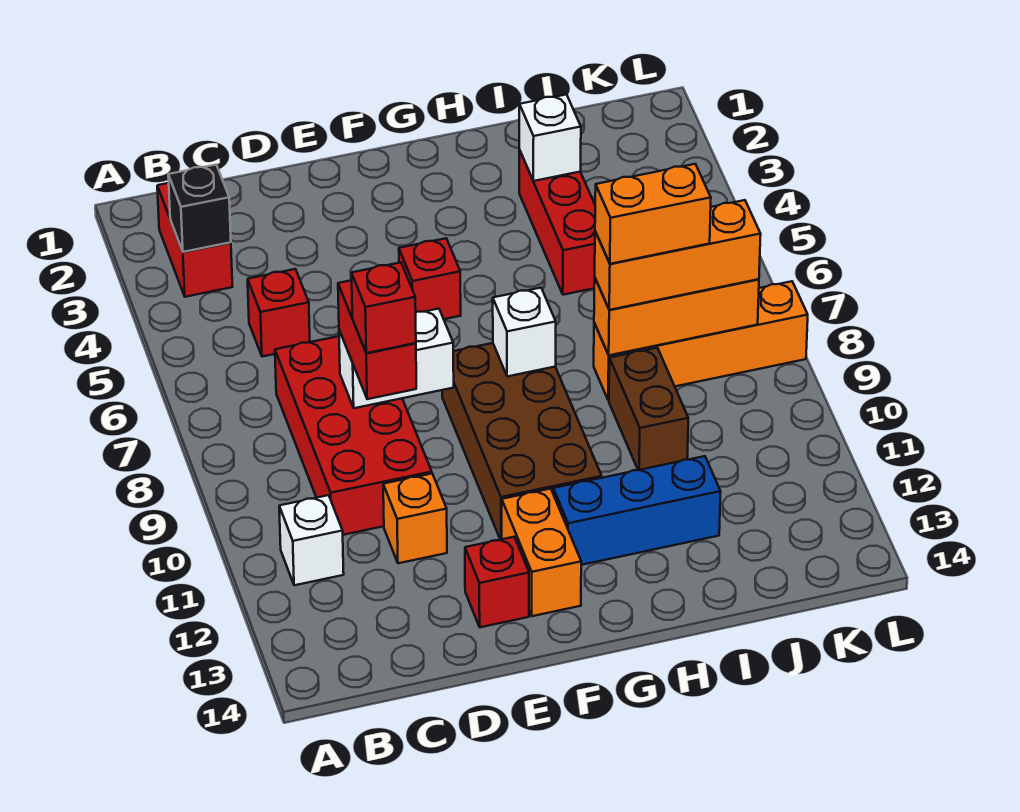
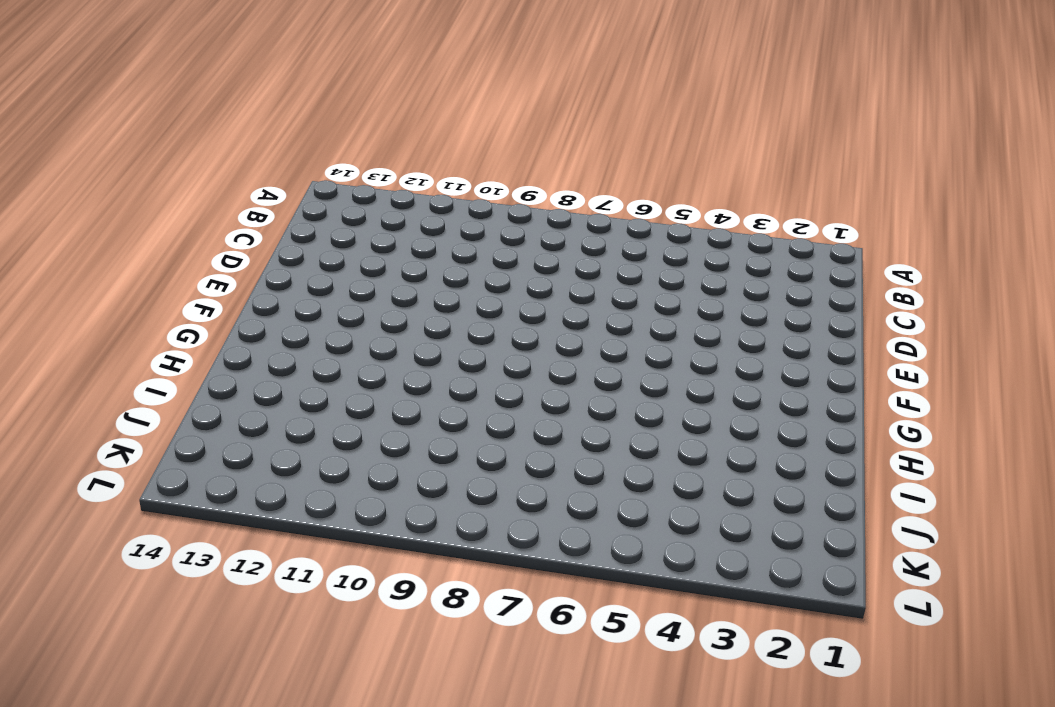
none -> red 1x2 brick [157,183,232,297]
none -> white 1x1 brick [279,495,344,585]
none -> red 1x1 brick [248,269,310,357]

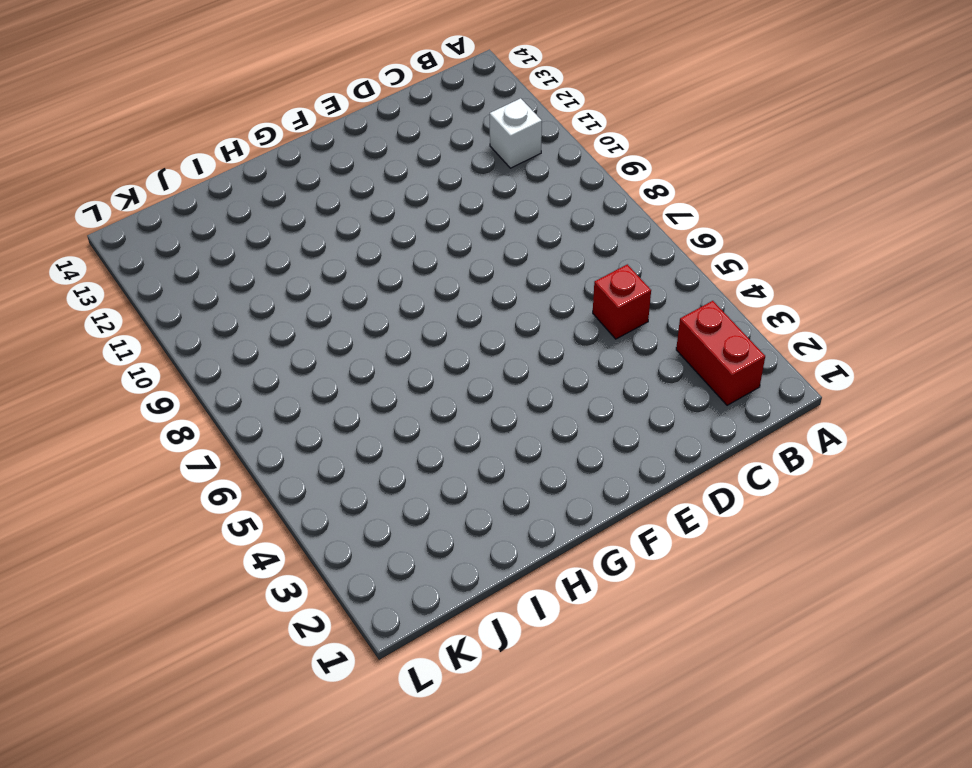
none -> red 2x4 brick [275,336,432,535]
none -> orange 1x1 brick [383,474,447,563]
none -> red 1x1 brick [465,537,529,627]

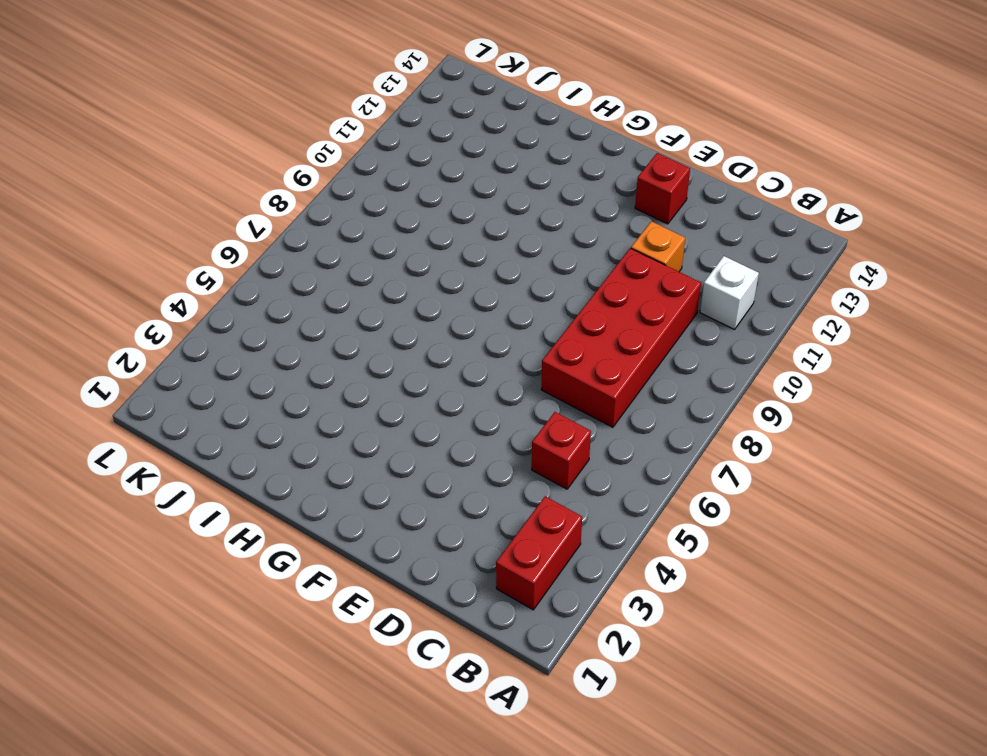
none -> red 1x1 brick [399,238,461,319]
none -> brown 2x4 brick [442,343,602,540]
none -> orange 1x2 brick [502,489,581,616]

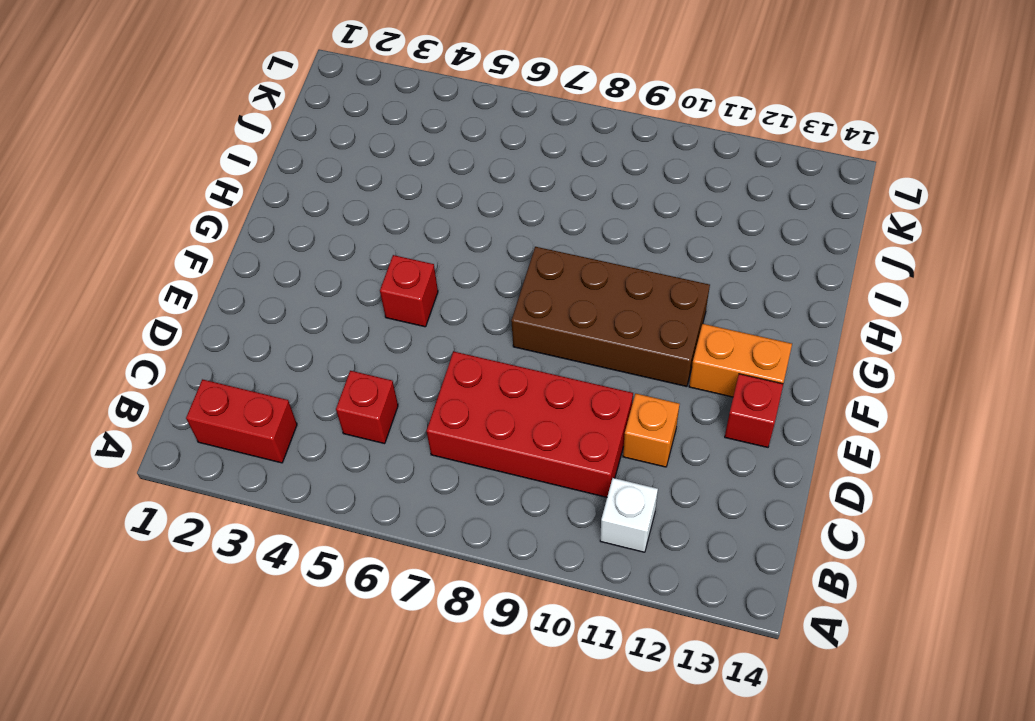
none -> blue 1x3 brick [553,456,721,565]
none -> red 1x3 brick [519,150,595,295]
none -> orange 1x4 brick [594,281,808,400]

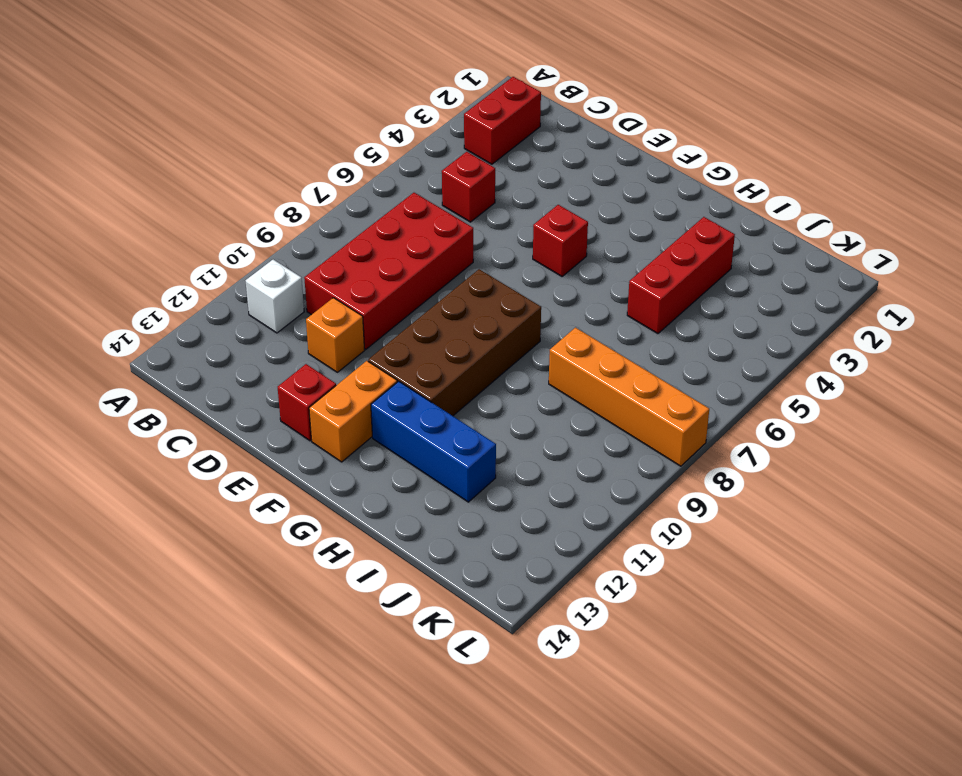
none -> brown 1x2 brick [609,348,688,470]
none -> black 1x1 brick [168,165,231,252]
none -> white 1x2 brick [339,309,454,408]

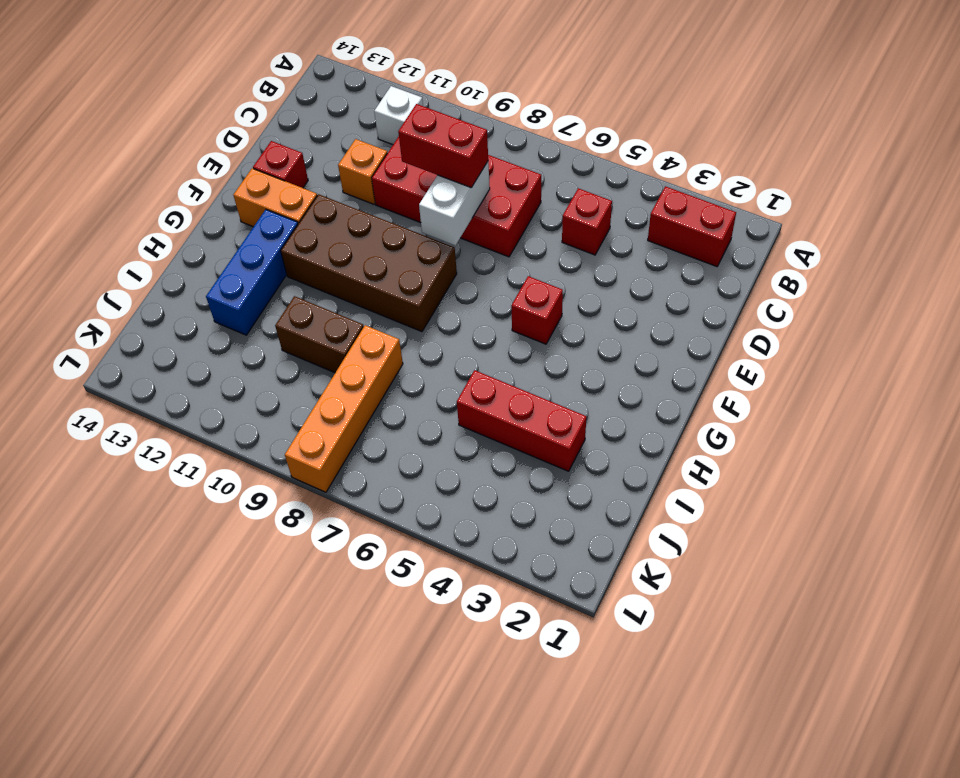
none -> black 1x1 brick [168,165,231,252]
none -> white 1x1 brick [493,288,556,376]
none -> white 1x1 brick [519,95,581,181]

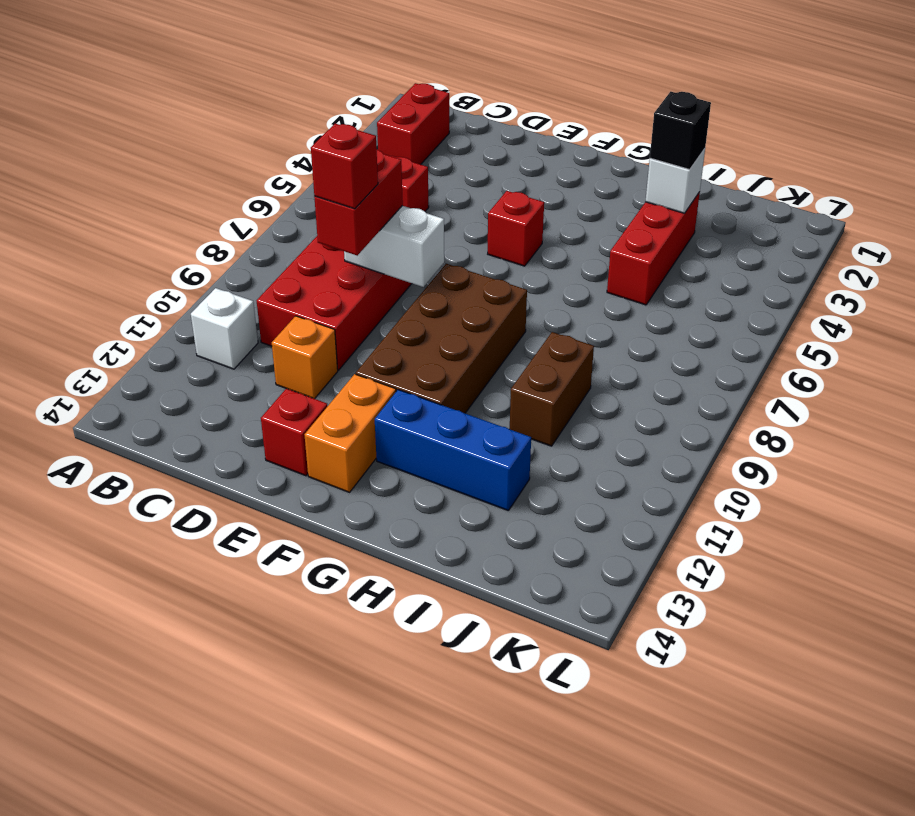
black 1x1 brick [650,92,711,169] -> black 1x1 brick moved to [168,165,231,252]
none -> orange 1x4 brick [594,281,808,400]
none -> white 1x1 brick [493,288,556,376]
none -> orange 1x3 brick [594,279,759,355]

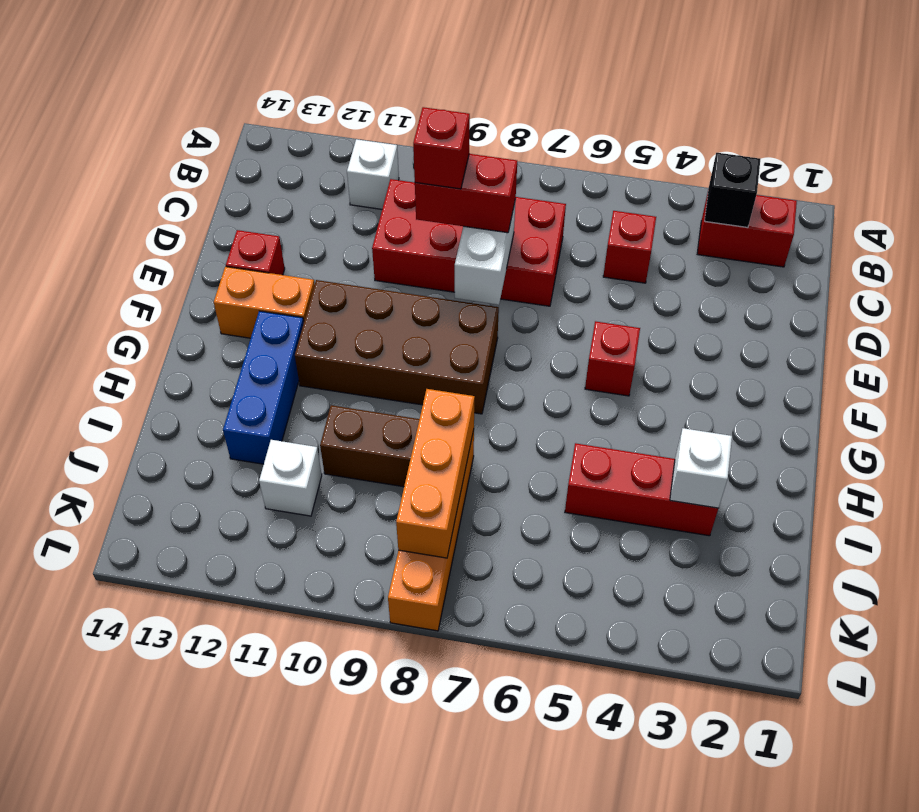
white 1x1 brick [259,440,322,516] -> white 1x1 brick moved to [493,288,556,376]
none -> orange 1x1 brick [383,474,447,563]
none -> orange 1x3 brick [595,200,761,310]
none -> orange 1x2 brick [595,164,711,264]

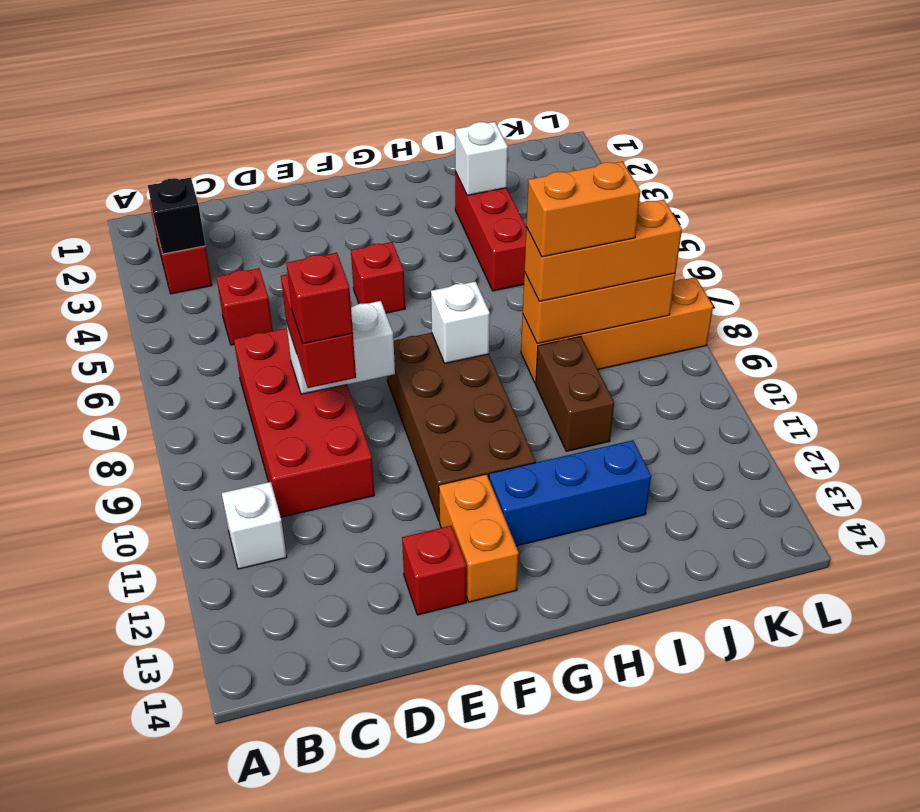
none -> orange 1x1 brick [383,474,447,563]

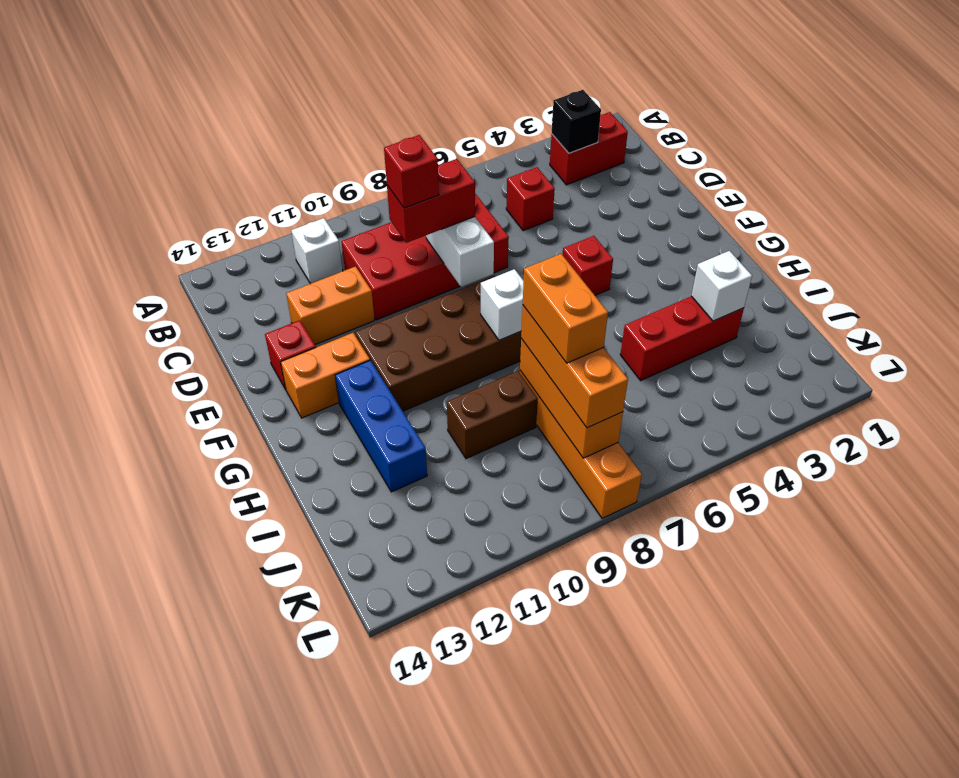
orange 1x2 brick [286,266,375,344] -> orange 1x1 brick [383,474,447,563]

